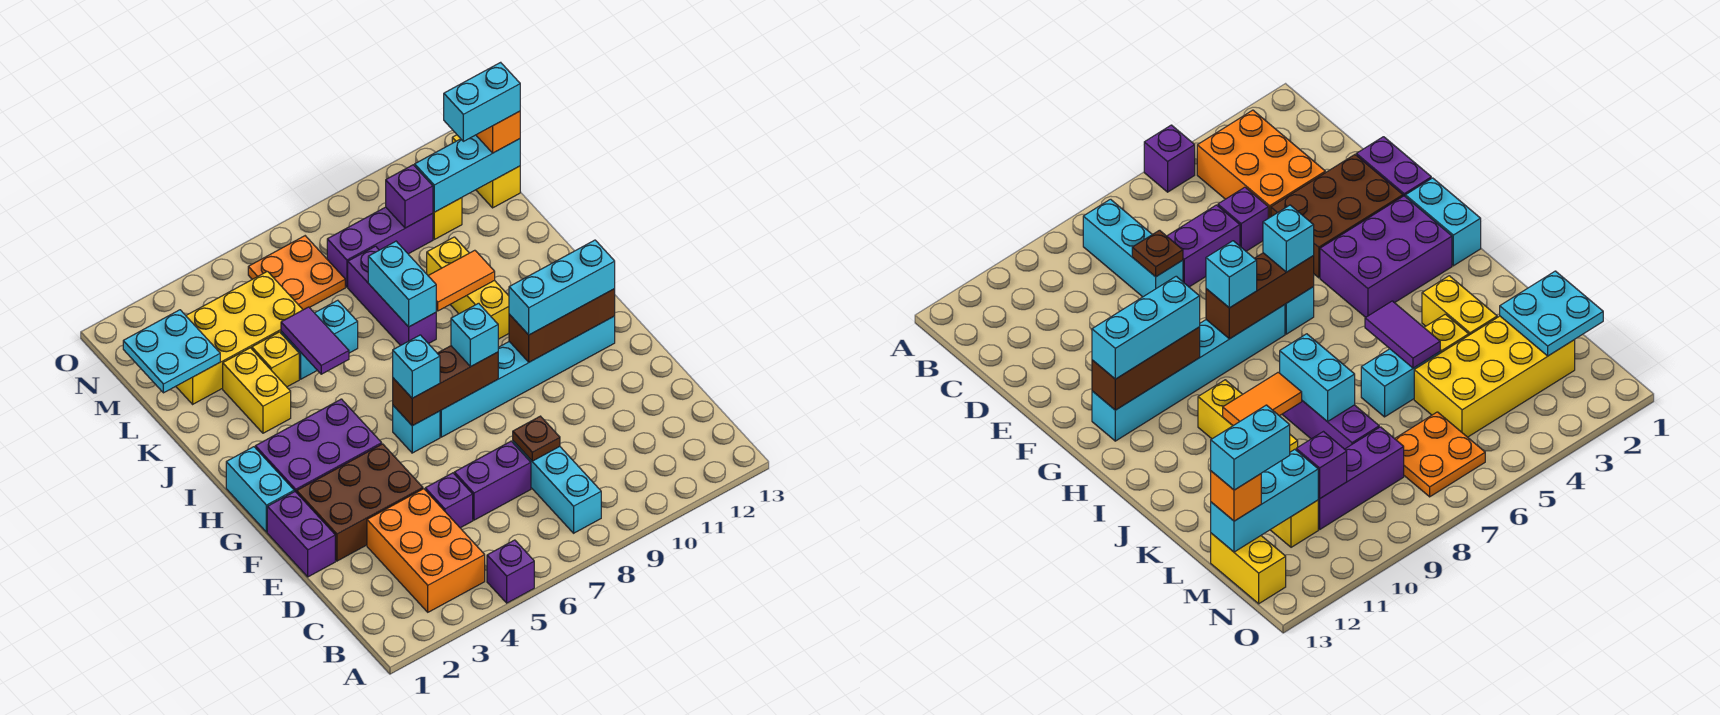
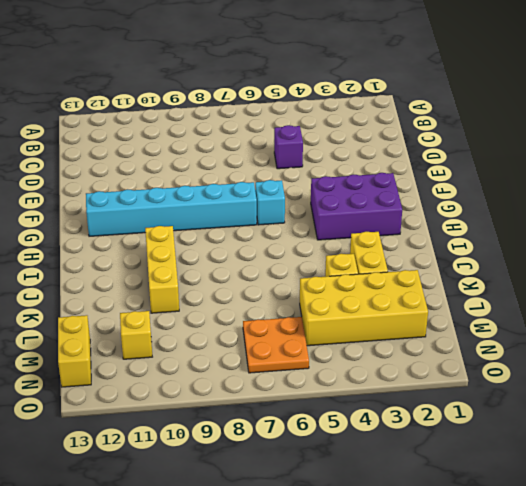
none -> purple 1x1 brick [487,540,534,603]
none -> orange 2x3 brick [367,489,485,612]
none -> cyan 1x3 brick [513,441,601,533]
none -> purple 1x2 brick [454,441,531,520]

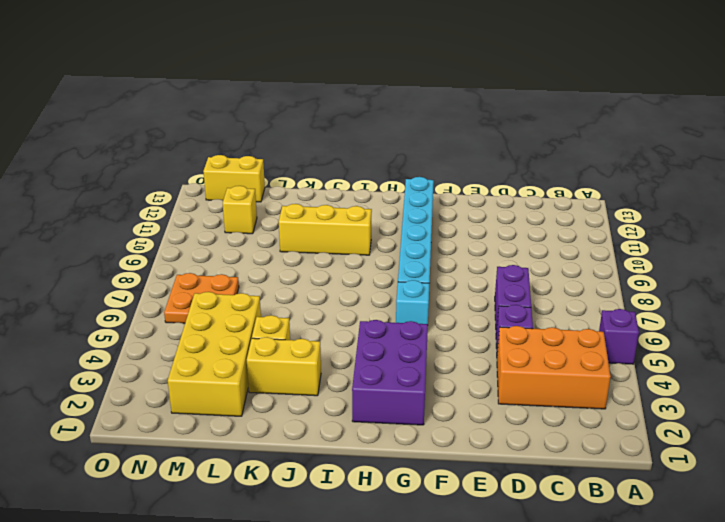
none -> cyan 1x3 brick [513,441,601,533]
none -> purple 1x2 brick [267,491,335,577]
none -> brown 2x3 brick [297,444,423,561]
none -> cyan 1x2 brick [226,447,294,532]

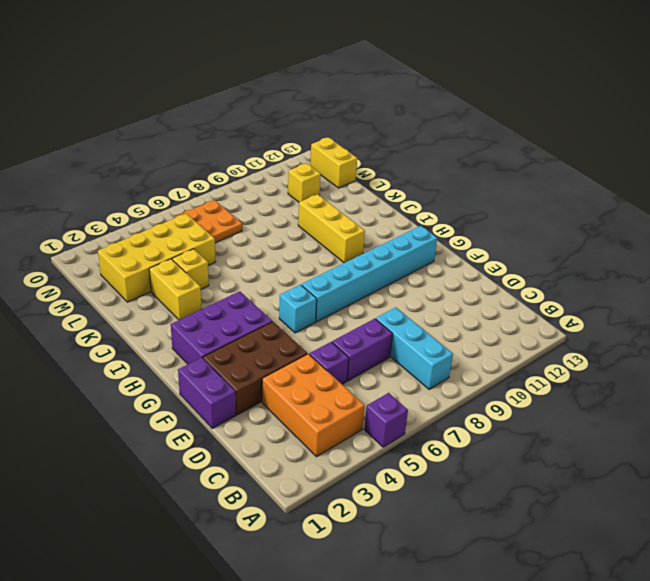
none -> cyan 1x2 brick [226,447,294,532]
none -> purple 1x3 brick [348,246,436,346]
none -> cyan 1x2 brick [281,300,358,379]
none -> purple 1x3 brick [327,207,433,287]

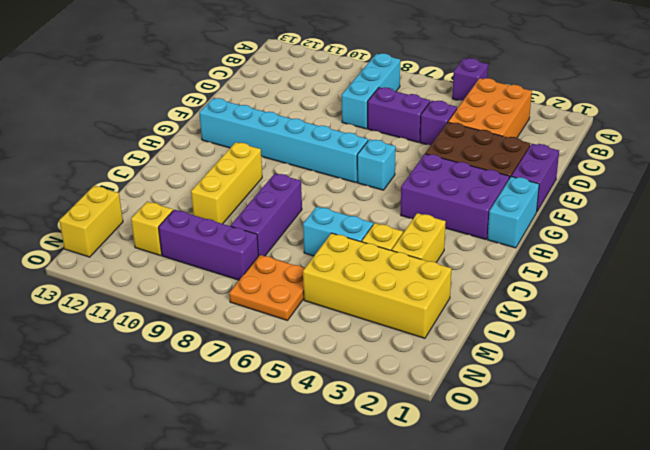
none -> brown 1x1 plate [513,416,560,461]
none -> brown 1x3 brick [393,346,498,426]
none -> brown 1x3 brick [509,289,615,362]
none -> purple 1x2 tile [281,307,349,374]

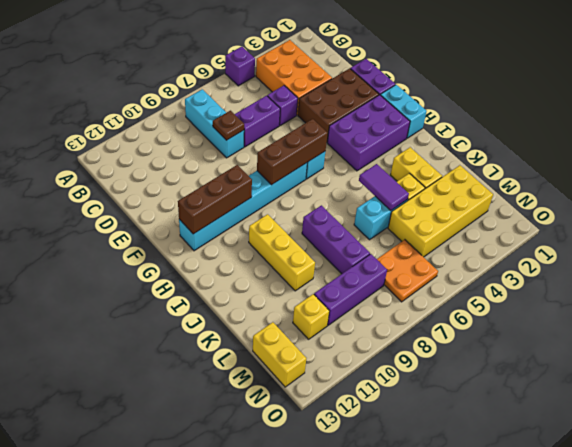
none -> cyan 1x2 brick [368,241,436,327]
none -> orange 1x2 tile [428,250,495,311]
none -> cyan 2x2 plate [123,310,220,393]
none -> purple 1x1 brick [386,165,433,228]

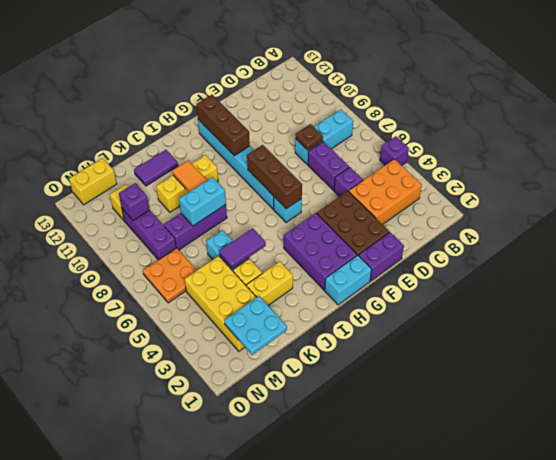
purple 1x2 tile [134,150,178,186] -> none
none -> cyan 1x3 brick [415,135,520,212]
none -> cyan 1x1 brick [393,335,440,398]
none -> cyan 1x1 brick [451,303,498,367]
none -> cyan 1x3 brick [509,240,615,335]

